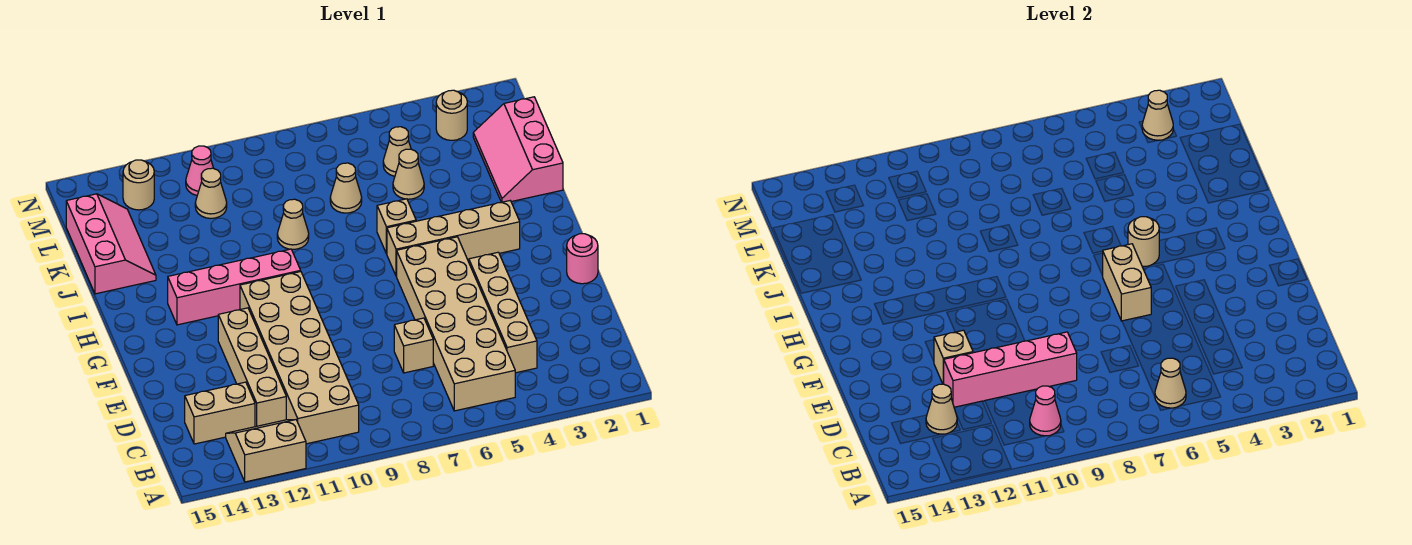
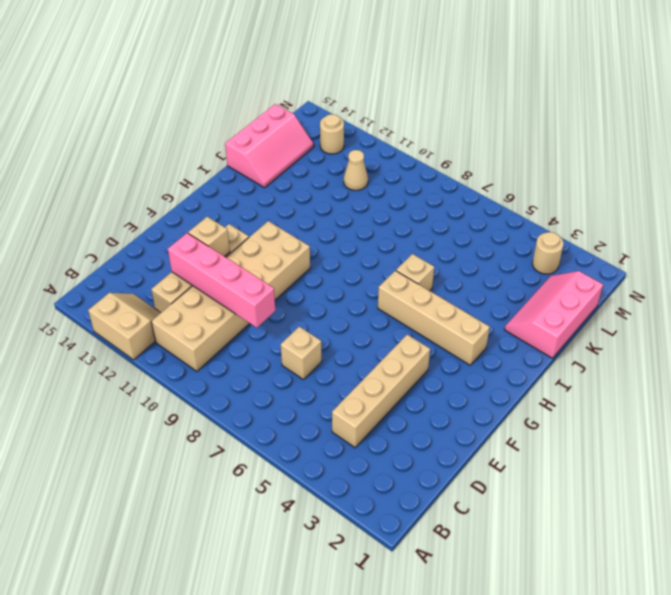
none -> tan 2x6 brick [397,237,515,411]
none -> tan 1x2 brick [185,382,255,444]
none -> pink 1x1 round brick [567,234,598,284]

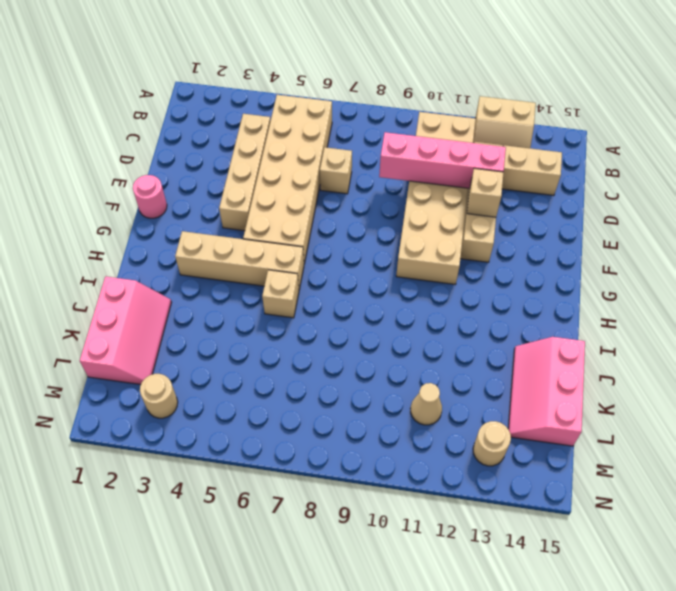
none -> pink 1x4 brick [168,249,301,325]
none -> tan 1x1 cone [277,199,309,249]
none -> tan 1x1 cone [393,149,424,199]

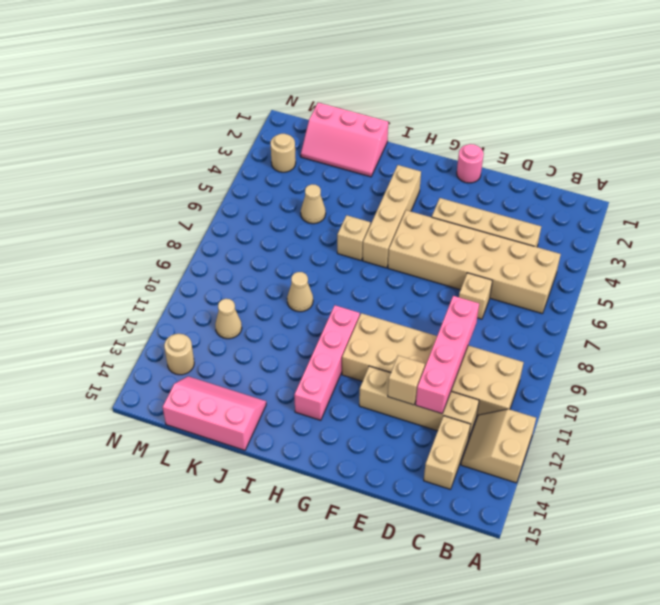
none -> tan 1x1 cone [330,163,362,213]
none -> tan 1x1 cone [383,127,411,176]
none -> pink 1x1 cone [186,146,213,195]

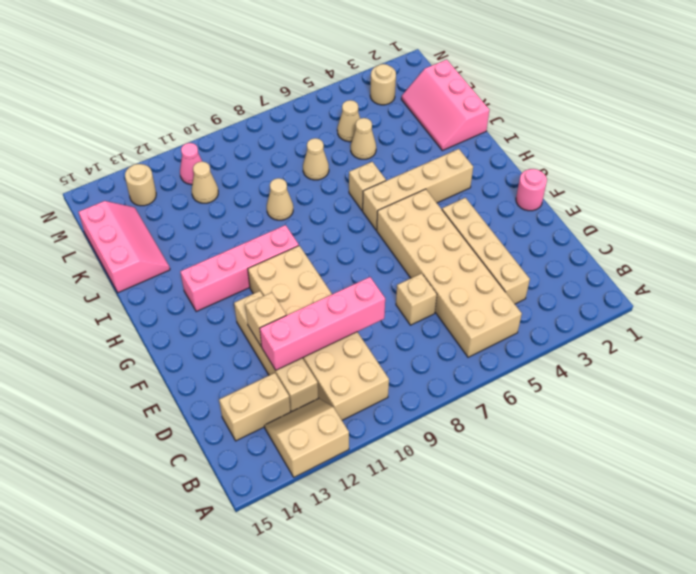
none -> tan 1x1 cone [1155,358,1186,408]
none -> pink 1x1 cone [1030,386,1061,436]
none -> tan 1x1 cone [926,384,957,434]

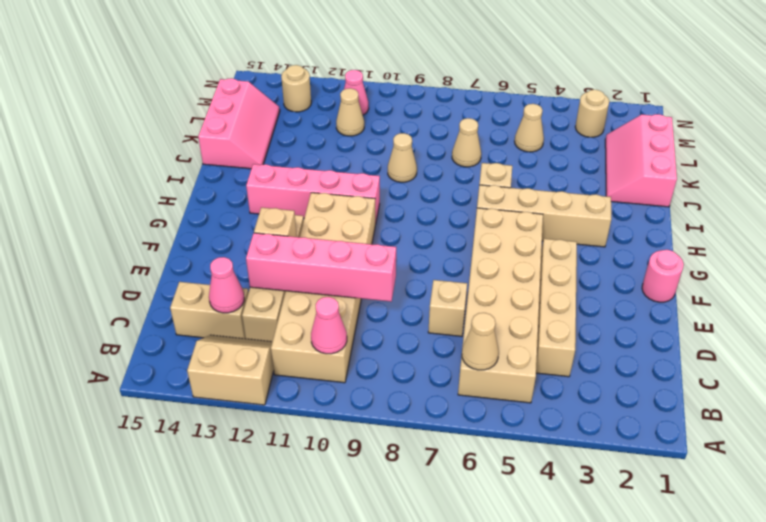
pink 1x1 cone [209,257,244,313] -> tan 1x1 cone [926,384,957,434]
none -> tan 1x1 cone [393,149,424,199]
none -> tan 1x2 brick [1102,244,1151,321]
none -> tan 1x1 round brick [1128,217,1159,267]

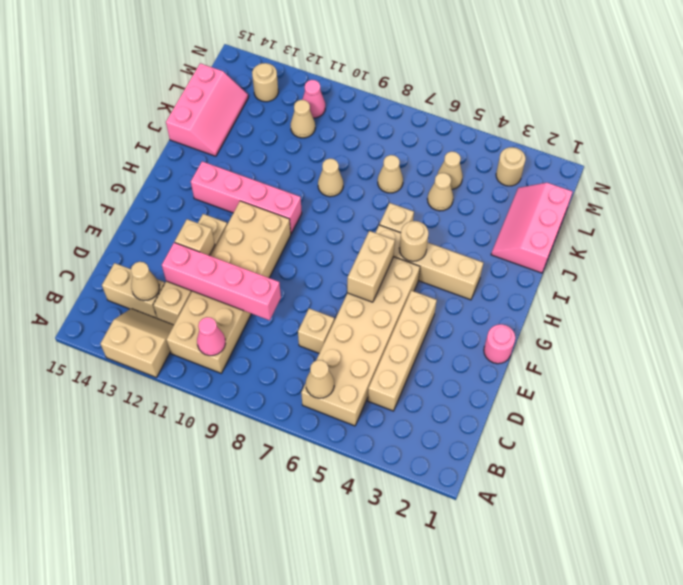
none -> tan 1x1 cone [1142,90,1173,140]

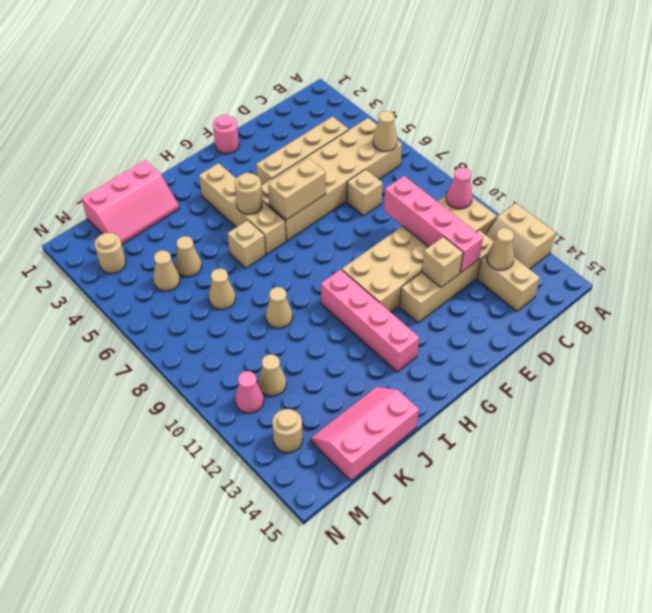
none -> tan 1x1 cone [1142,90,1173,140]

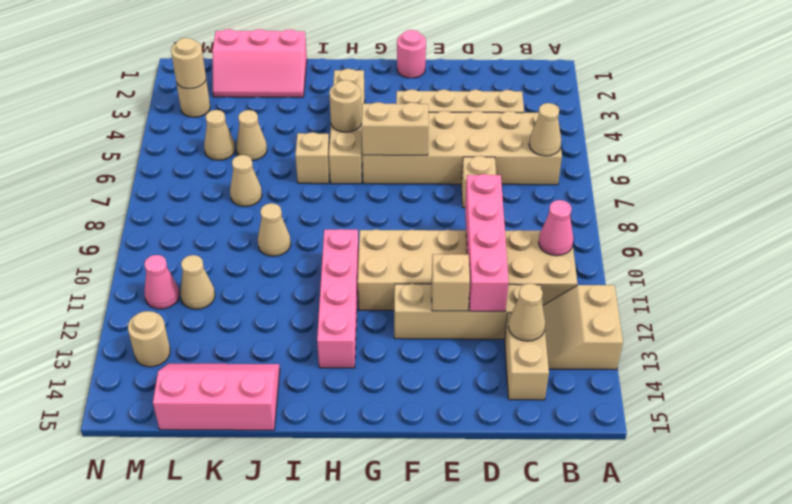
tan 1x1 round brick [171,38,206,89] -> tan 1x1 cone [1142,90,1173,140]

